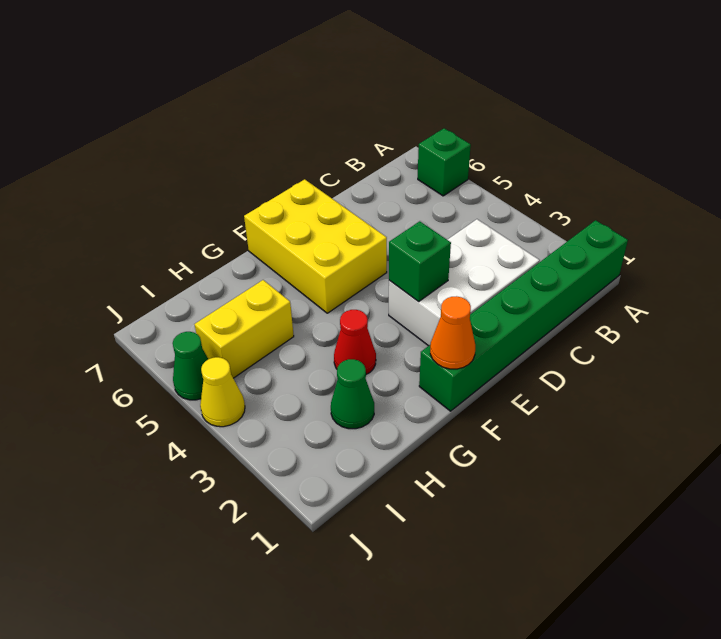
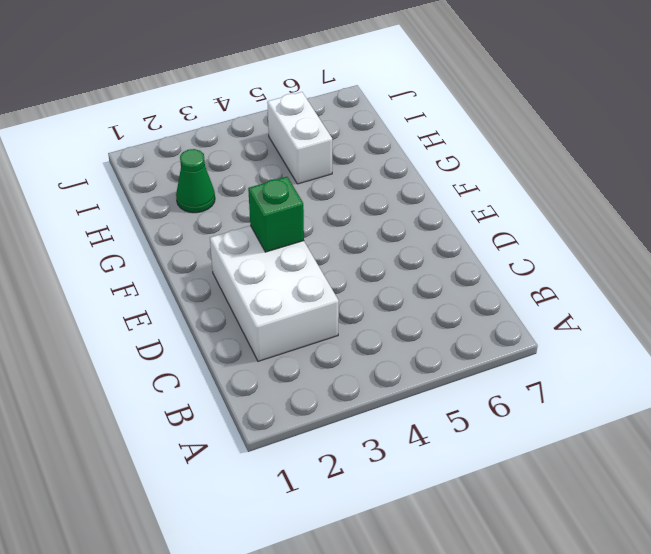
white 1x2 brick [267,92,332,184] -> yellow 1x2 brick [195,280,294,378]
none -> green 1x6 brick [419,220,628,411]
none -> green 1x1 brick [418,128,471,196]

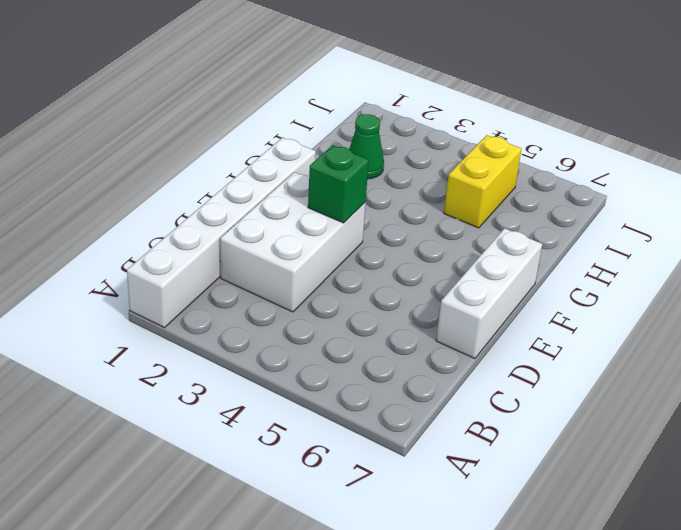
white 1x6 brick [127,138,316,328] -> green 1x6 brick [419,220,628,411]
white 1x3 brick [436,228,542,359] -> yellow 2x3 brick [244,179,387,313]
none -> green 1x1 brick [418,128,471,196]
none -> red 1x1 cone [334,310,376,374]

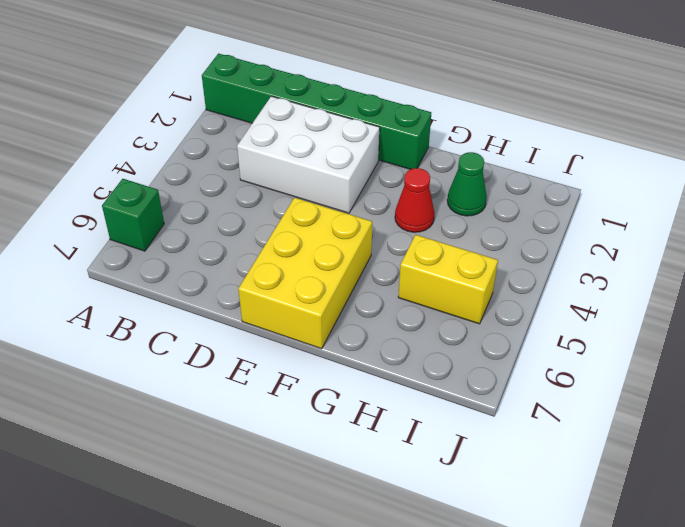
none -> yellow 1x1 cone [200,357,245,427]
none -> green 1x1 cone [173,332,208,400]

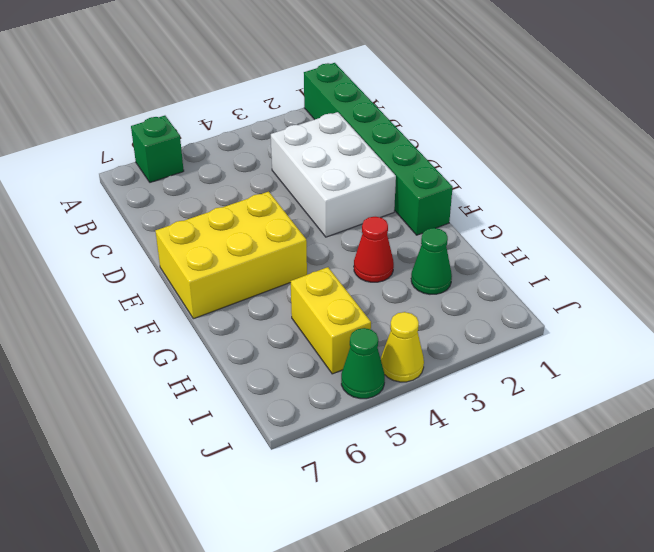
none -> green 1x1 brick [389,221,451,302]
none -> orange 1x1 cone [430,296,475,369]

